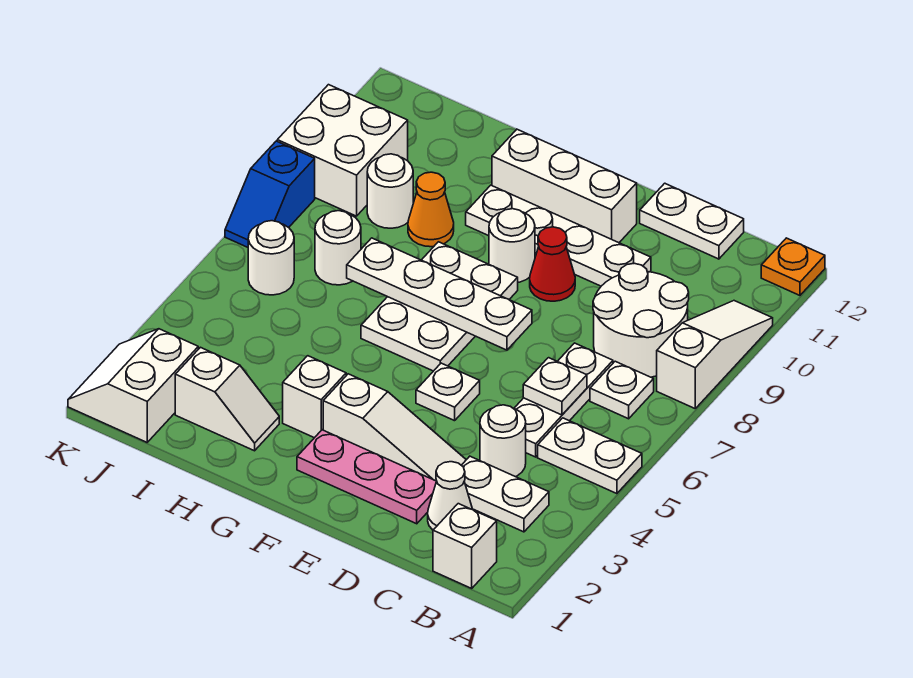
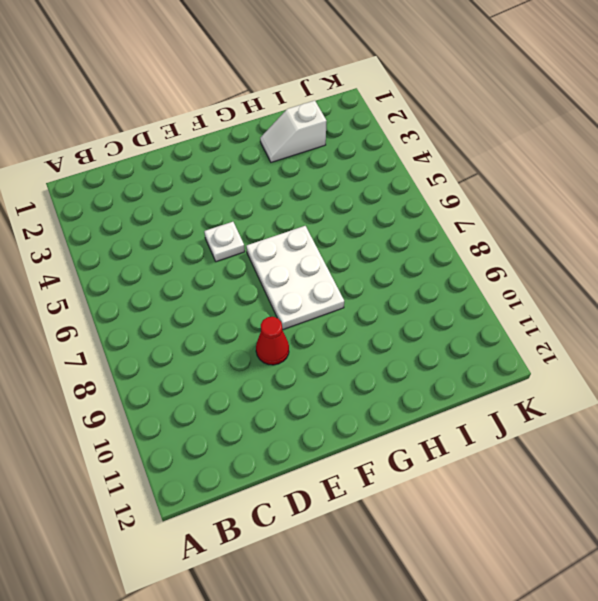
none -> white 1x2 plate [538,418,642,494]
none -> white 1x3 slope [657,301,773,408]
none -> orange 1x1 plate [761,238,825,295]
none -> white 1x1 brick [433,504,497,588]

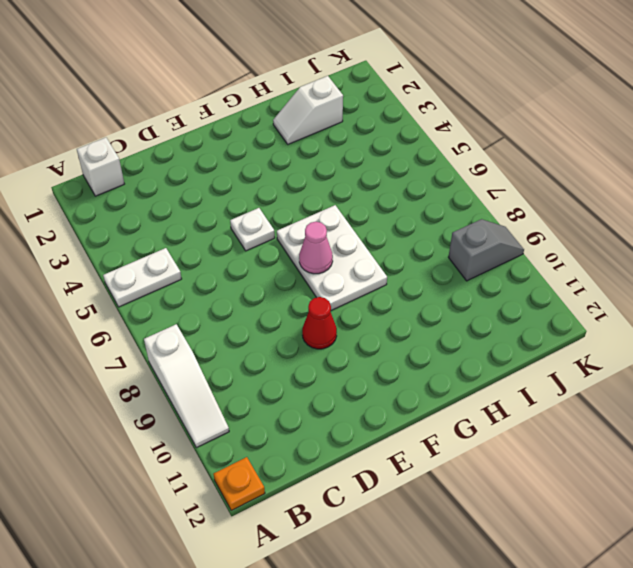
pink 1x1 cone [299,222,333,274] -> white 1x4 plate [347,238,532,350]
grey 1x2 slope [448,219,524,281] -> white 2x2 brick [277,85,408,216]
none -> white 1x2 plate [461,456,549,532]
none -> white 1x1 plate [590,361,654,419]
none -> white 2x2 round brick [593,263,689,377]
none -> white 1x1 cone [428,462,473,530]

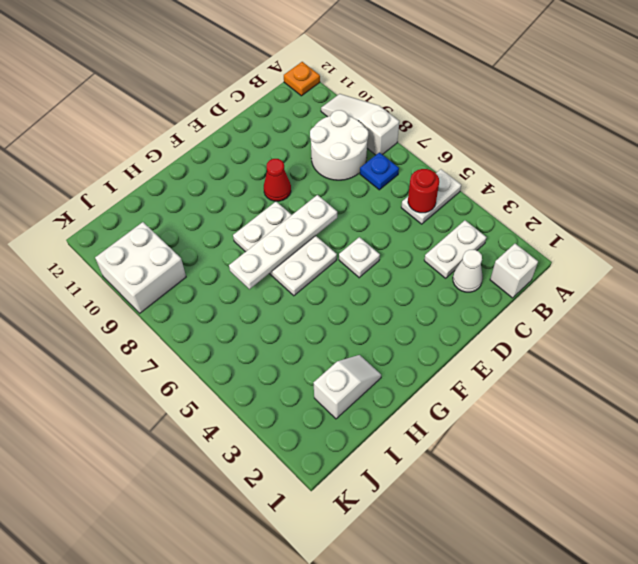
red 1x1 round brick [408,169,439,213] -> none
blue 1x1 plate [360,152,399,190] -> white 1x1 plate [590,361,654,419]
none -> white 1x1 round brick [480,405,526,477]
none -> white 1x3 plate [514,343,613,457]
none -> white 1x2 plate [640,183,744,259]
none -> pink 1x3 plate [297,430,436,524]

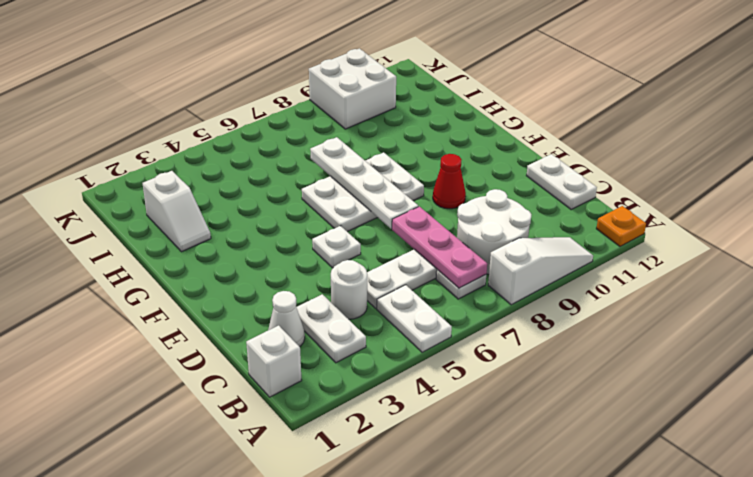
pink 1x3 plate [392,206,487,288] -> pink 1x3 plate moved to [297,430,436,524]
none -> white 1x3 slope [323,374,466,481]
none -> white 1x4 plate [466,185,651,286]
none -> white 1x3 brick [492,129,637,243]
none -> white 1x1 round brick [489,209,535,282]

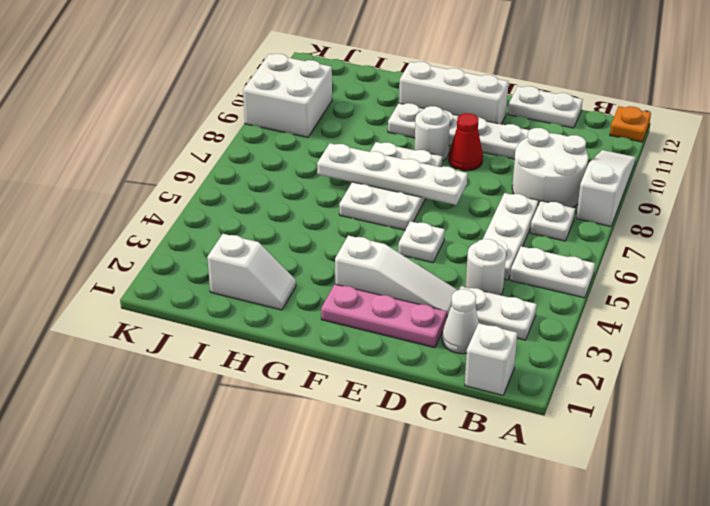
none -> white 1x1 brick [283,356,346,438]
none -> orange 1x1 cone [408,172,454,247]
none -> white 1x1 round brick [315,211,361,285]
none -> white 1x1 round brick [367,154,413,228]

